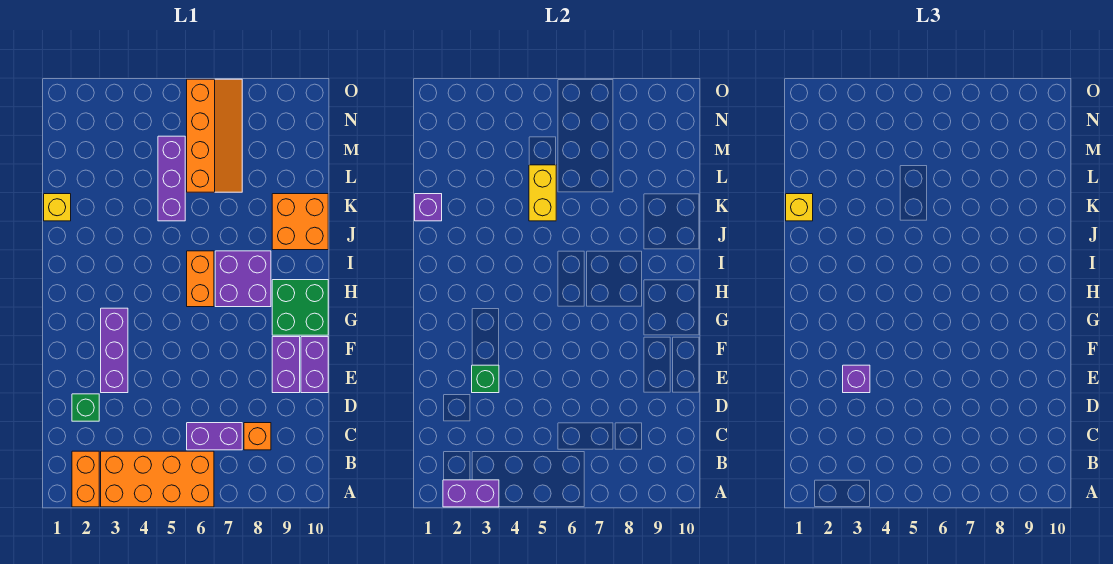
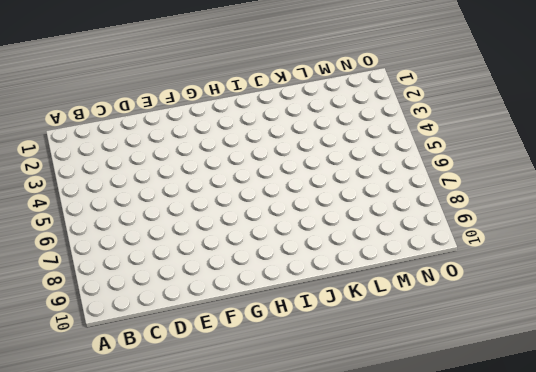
none -> orange 1x2 brick [72,451,99,507]
none -> orange 2x4 brick [101,451,214,507]
none -> purple 1x2 brick [187,423,242,450]

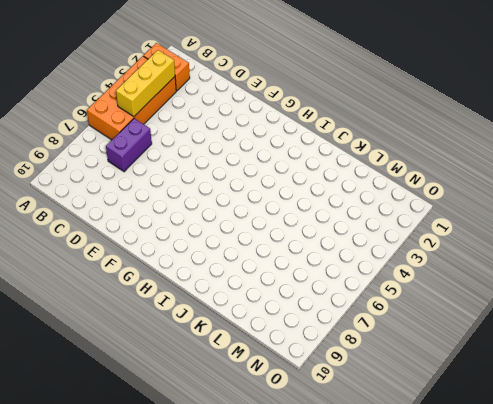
yellow 1x3 brick [116,50,175,117] -> none
none -> orange 1x1 brick [244,423,271,450]
none -> green 1x1 brick [72,394,99,421]
none -> purple 1x3 brick [101,308,128,393]

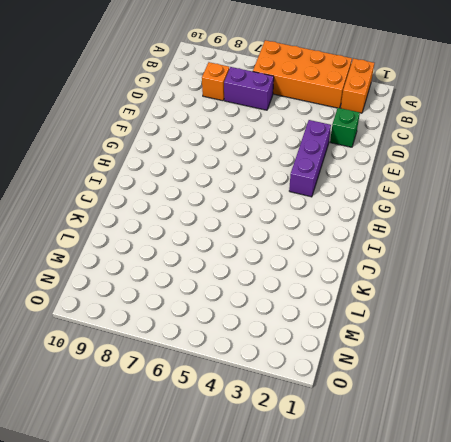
none -> purple 1x2 brick [272,337,300,393]
none -> purple 1x2 brick [301,337,328,393]
none -> green 2x2 brick [272,280,328,335]

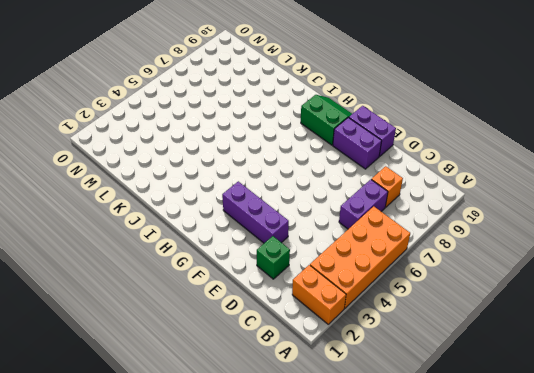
green 2x2 slope [301,95,352,145] -> green 2x2 brick [272,280,328,335]
none -> orange 1x2 brick [187,251,214,307]
none -> purple 2x2 brick [215,251,271,307]
none -> orange 2x2 brick [272,194,328,250]

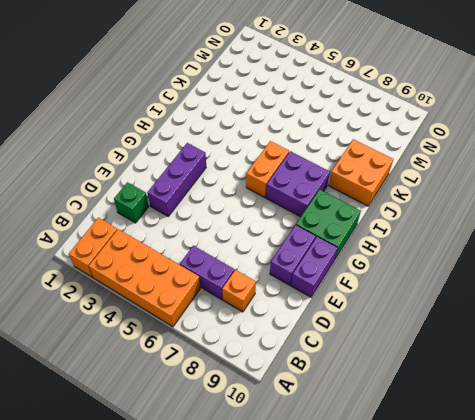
none -> yellow 1x1 brick [44,194,71,221]
none -> purple 1x3 brick [158,136,185,221]
none -> orange 2x4 slope [187,79,242,192]

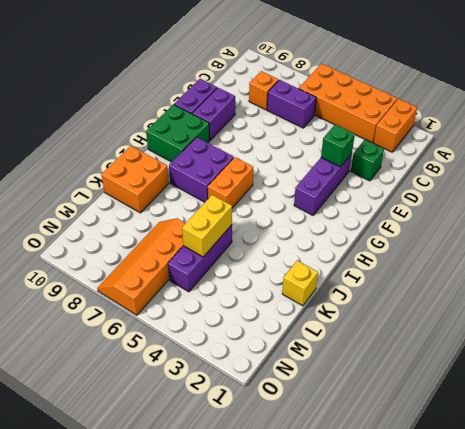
none -> purple 1x2 brick [443,480,499,507]
none -> purple 1x1 brick [415,194,442,221]
none -> purple 1x1 brick [843,365,870,393]

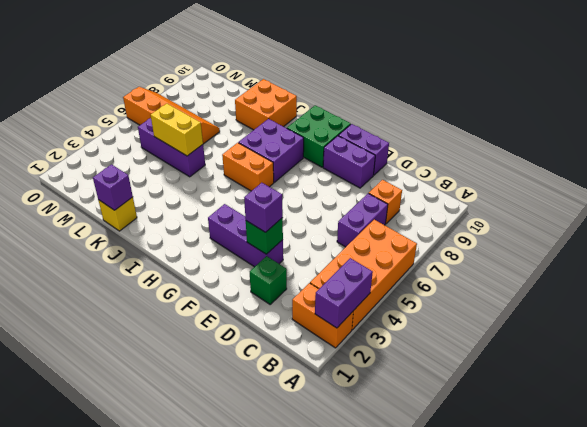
none -> yellow 1x1 brick [786,194,813,221]

